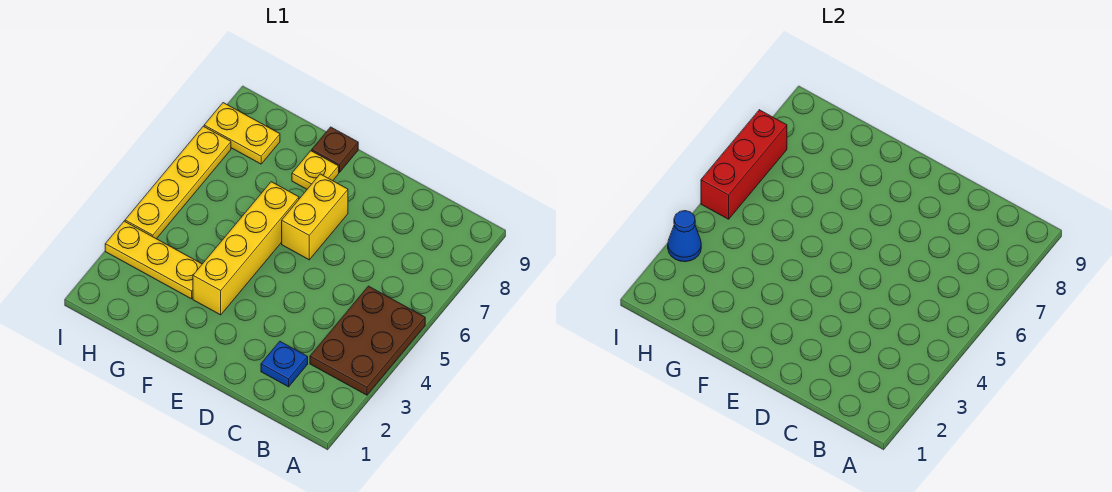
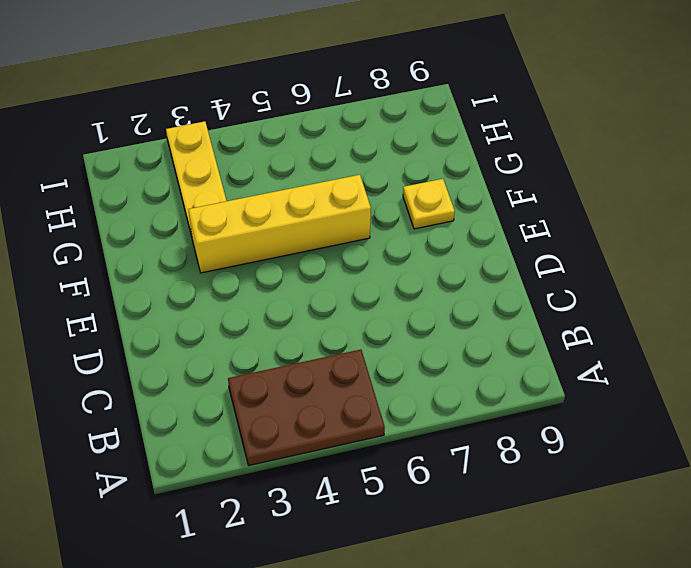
none -> blue 1x1 plate [261,342,308,387]
none -> yellow 1x2 brick [282,174,348,260]

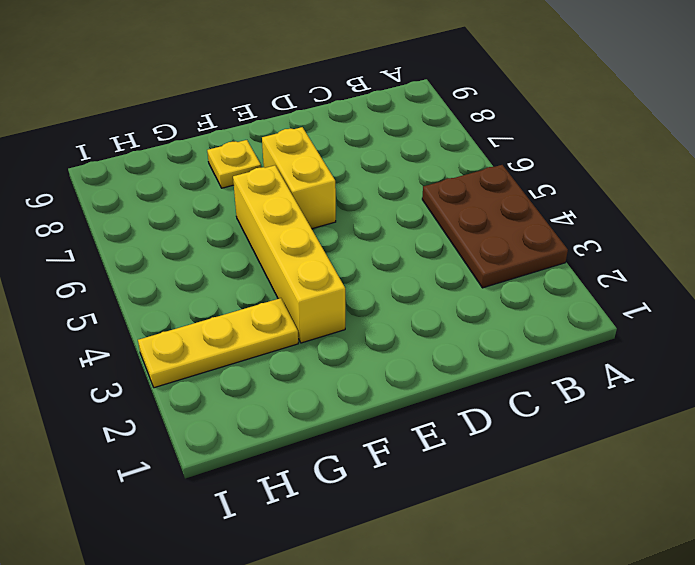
none -> blue 1x1 plate [261,342,308,387]
none -> brown 1x1 plate [312,127,358,173]

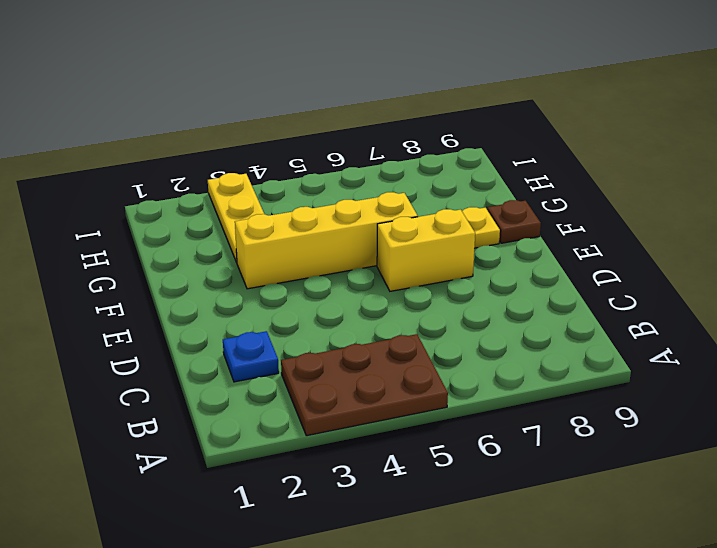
none -> yellow 1x2 plate [204,103,280,164]
none -> yellow 1x4 plate [125,126,231,239]

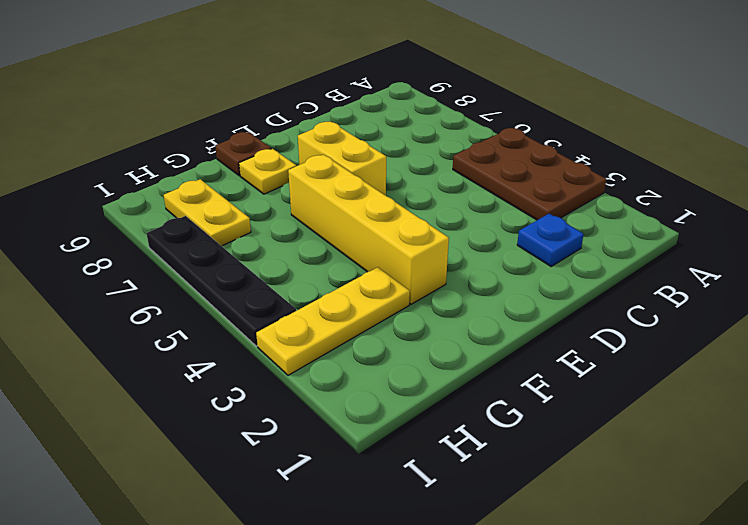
yellow 1x2 plate [164,179,251,246] -> yellow 1x2 plate turned to [204,103,280,164]
black 1x4 plate [147,216,296,346] -> yellow 1x4 plate [125,126,231,239]
none -> blue 1x1 cone [668,211,701,262]
none -> red 1x3 brick [701,110,787,219]

